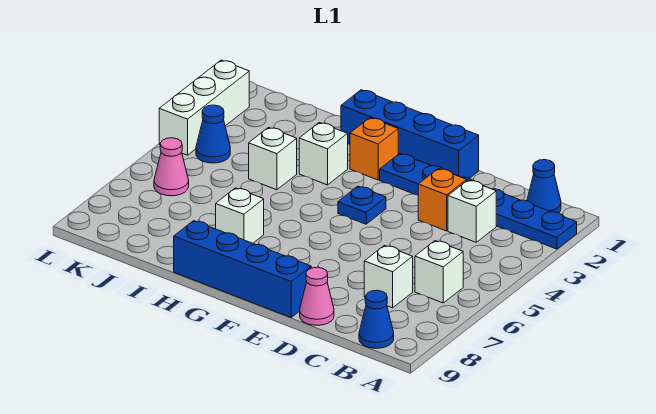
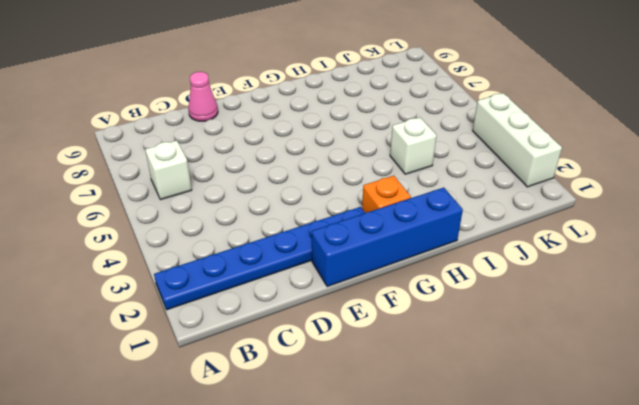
none -> blue 1x1 cone [527,160,561,213]
none -> blue 1x1 cone [359,290,394,348]
none -> white 1x1 brick [448,180,496,242]

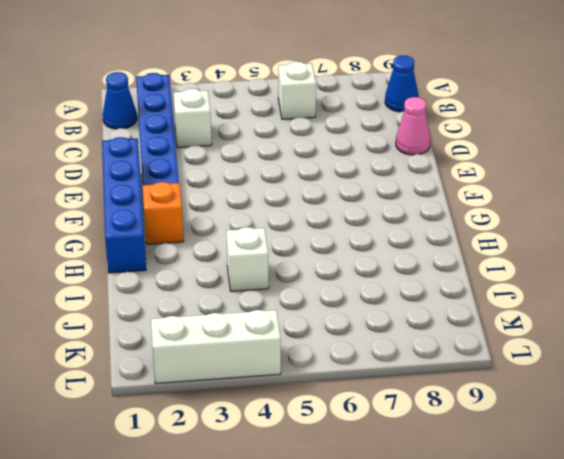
none -> white 1x1 brick [364,245,413,308]
none -> orange 1x1 brick [418,169,467,231]
none -> blue 1x4 brick [174,221,311,317]

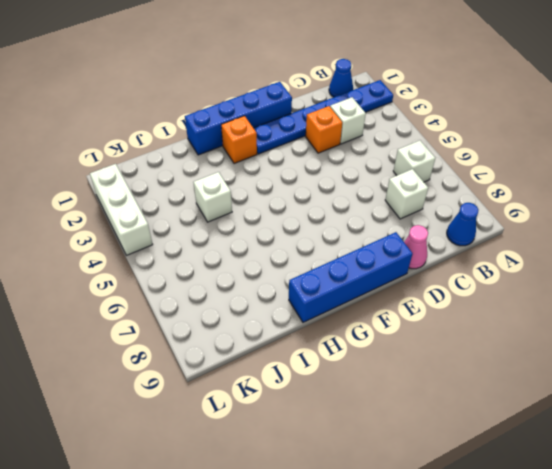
none -> blue 1x1 plate [338,186,386,224]
none -> white 1x1 brick [299,123,348,185]
none -> white 1x1 brick [216,188,264,243]

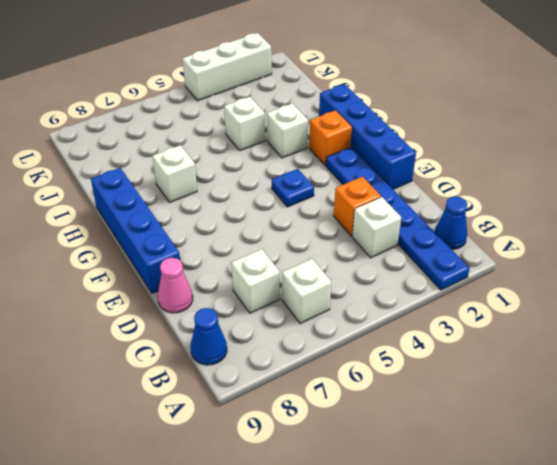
none -> blue 1x1 cone [196,105,230,163]
none -> pink 1x1 cone [154,138,189,196]

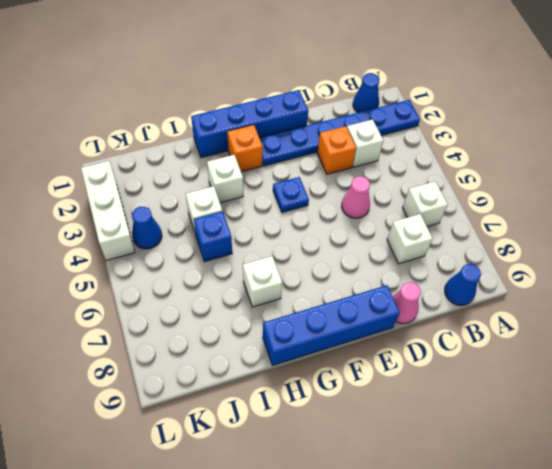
pink 1x1 cone [342,176,370,218] -> pink 1x1 cone moved to [154,138,189,196]
blue 1x1 brick [194,211,232,262] -> none

